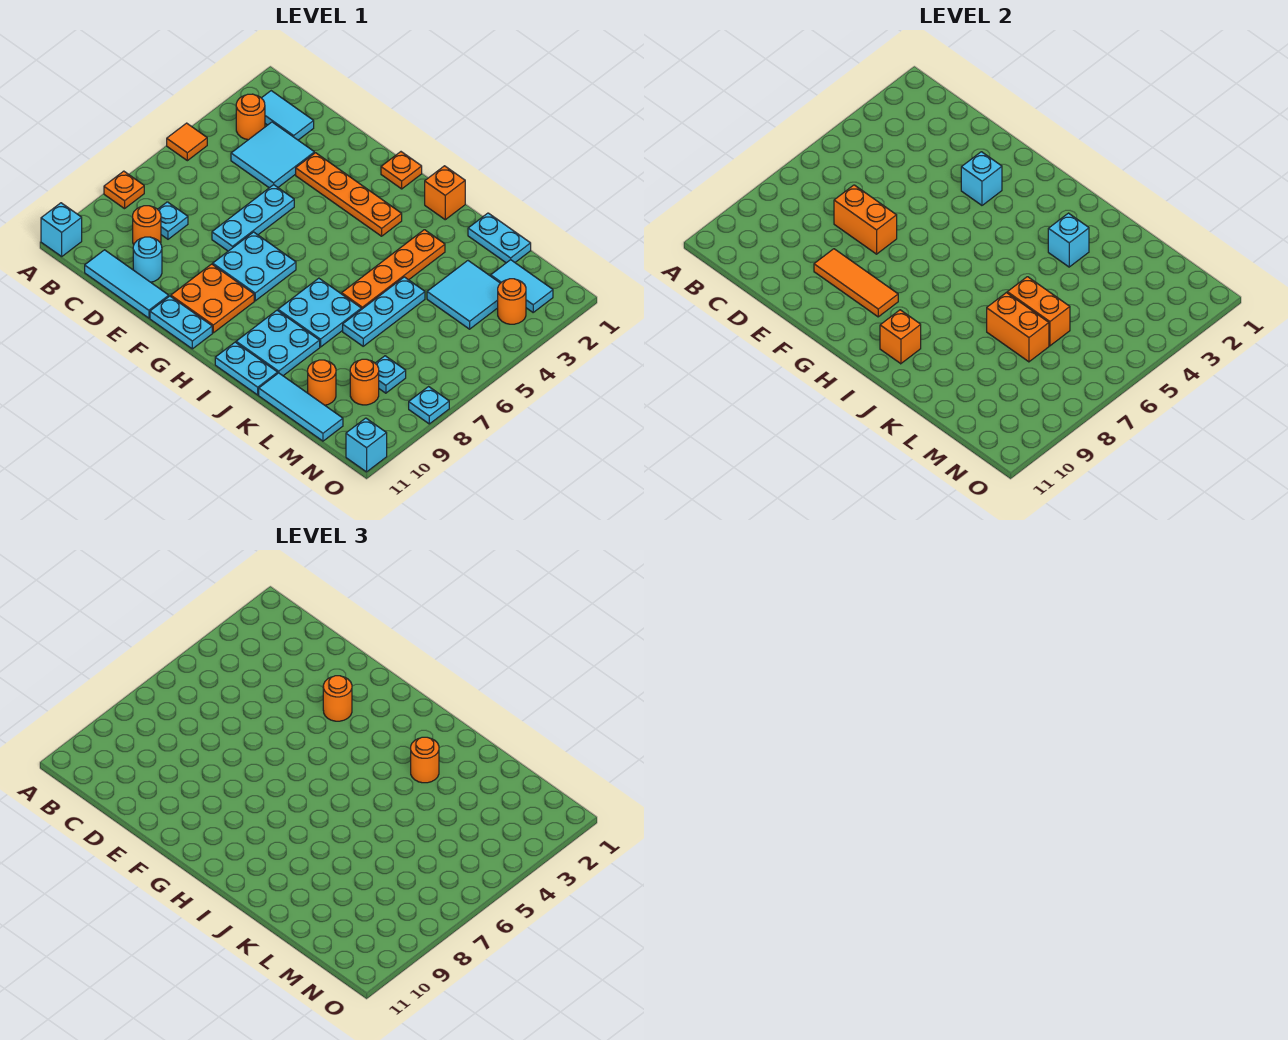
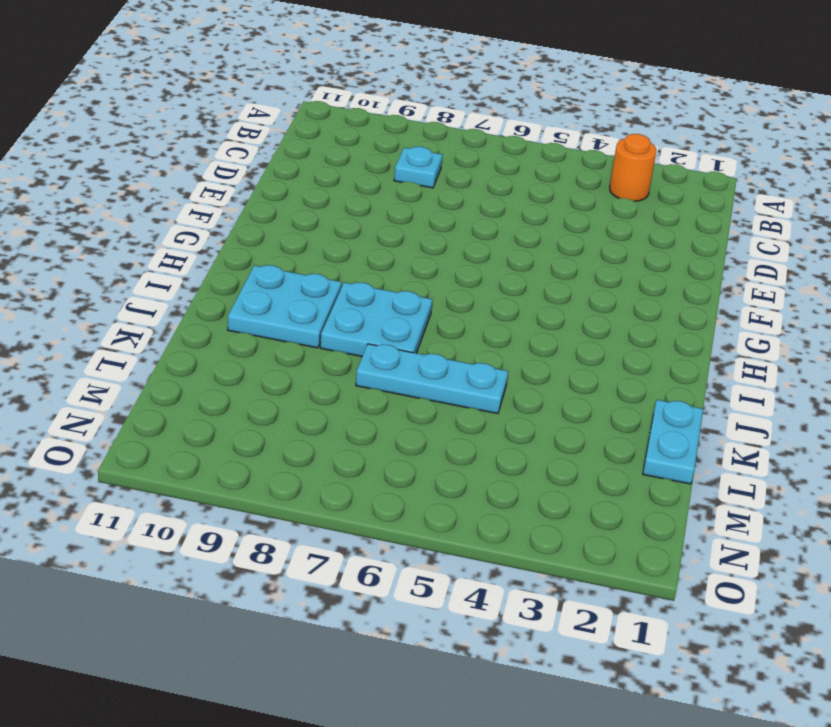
none -> orange 1x1 tile [167,123,207,161]
none -> orange 1x1 plate [104,171,144,209]
none -> cyan 1x1 brick [41,203,82,256]
none -> cyan 1x2 tile [262,91,314,140]

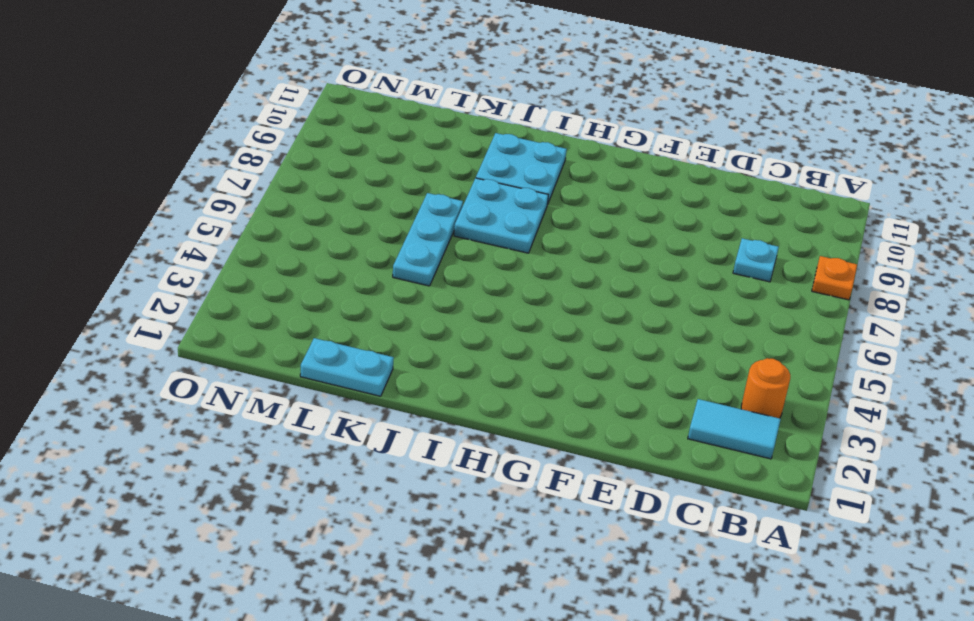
none -> orange 1x1 tile [167,123,207,161]
none -> cyan 1x1 brick [41,203,82,256]
none -> cyan 2x2 tile [231,122,314,188]
none -> orange 1x1 round brick [133,206,161,244]

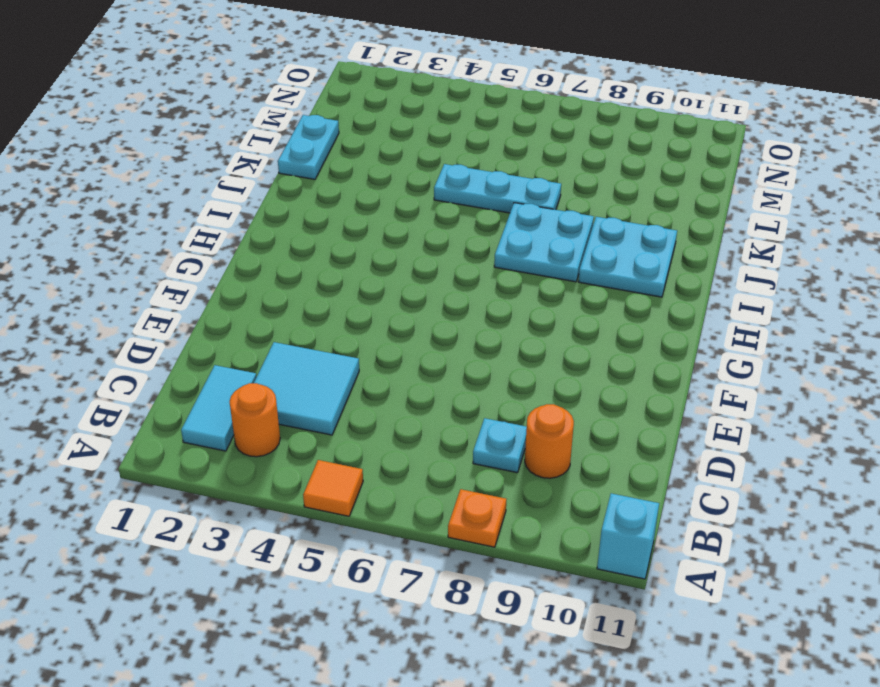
none -> cyan 1x3 tile [85,250,169,318]
none -> cyan 1x1 round brick [133,237,162,282]
none -> orange 1x4 plate [296,153,402,236]
none -> cyan 1x3 plate [212,185,294,251]

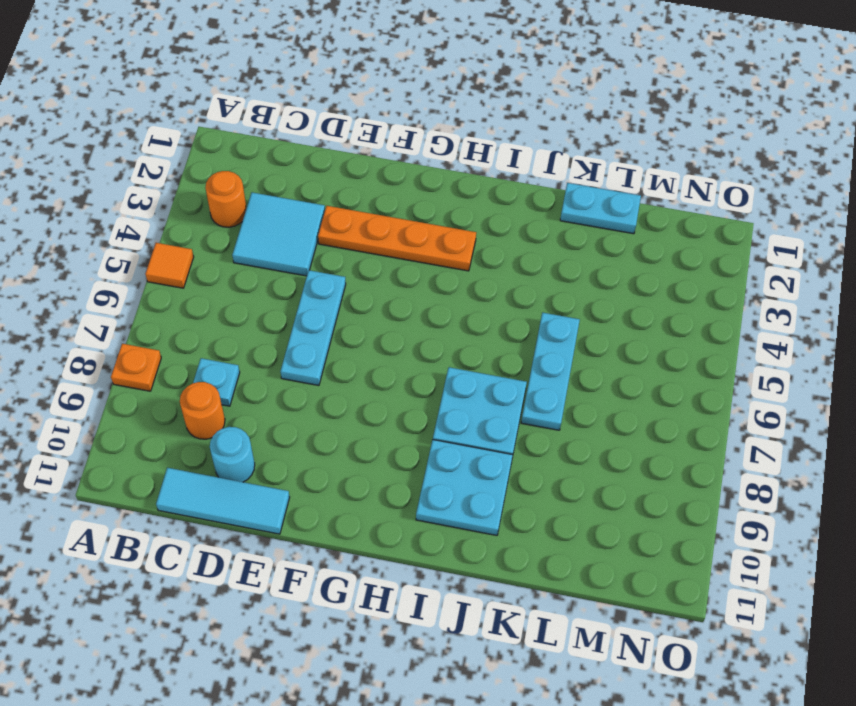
none -> cyan 1x1 brick [41,203,82,256]
none -> cyan 1x2 tile [262,91,314,140]
none -> cyan 2x2 plate [213,232,296,301]
none -> orange 2x2 plate [171,264,254,333]

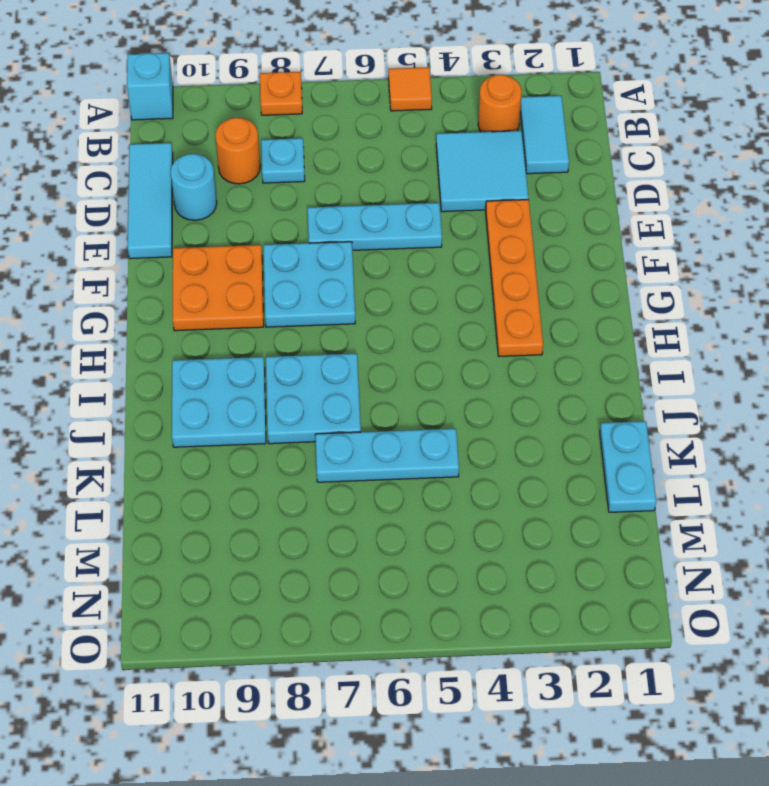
none -> cyan 1x2 plate [150,296,212,349]
none -> orange 1x1 plate [381,152,422,189]
none -> orange 1x1 brick [425,166,465,220]
none -> cyan 1x2 plate [215,342,278,395]

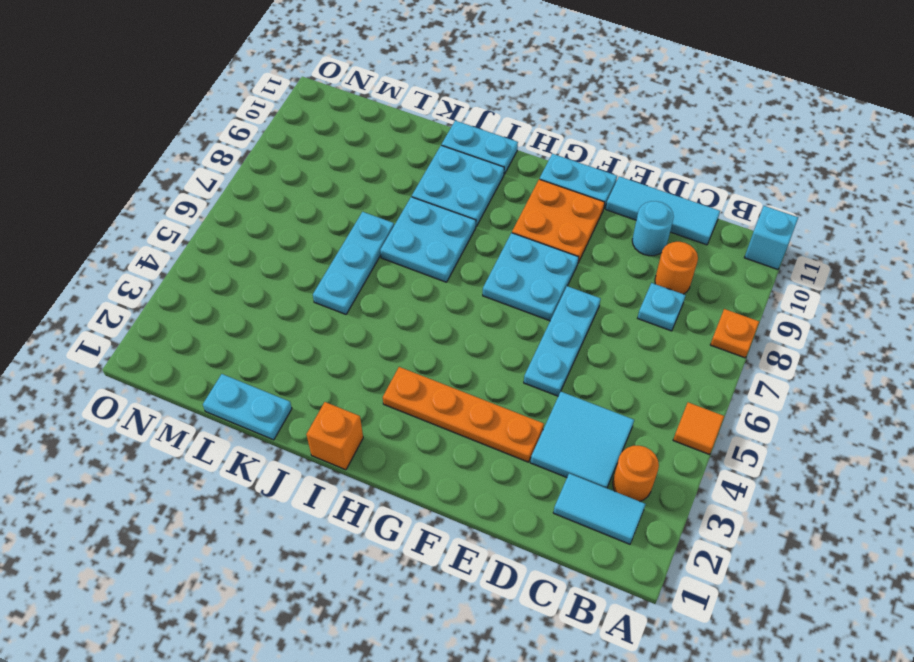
none -> orange 1x1 plate [381,152,422,189]
none -> orange 1x4 plate [342,230,445,309]
none -> cyan 1x3 tile [259,373,343,441]
none -> cyan 2x2 tile [427,261,500,329]

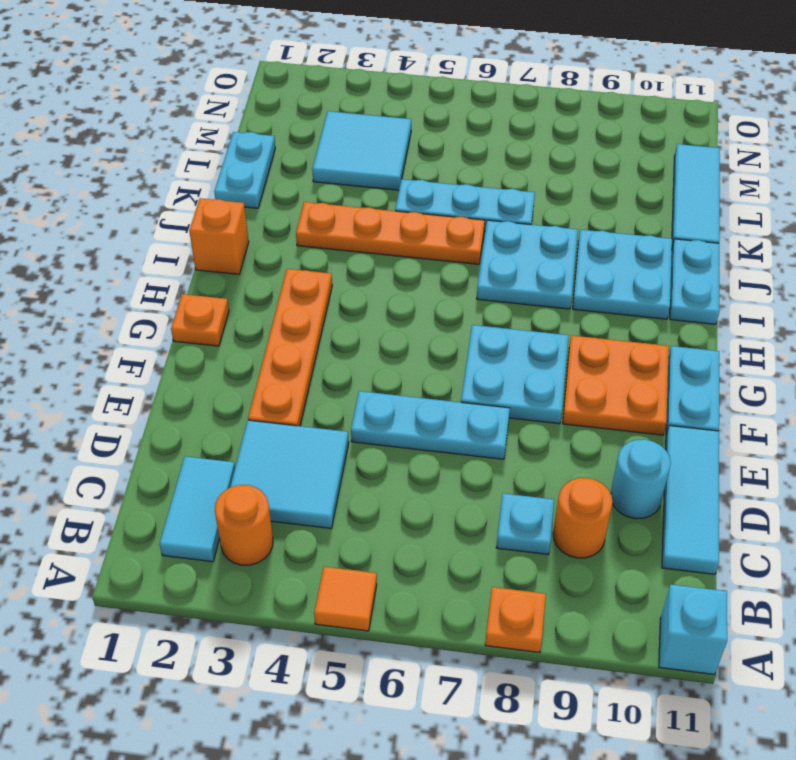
none -> orange 1x1 round brick [308,360,336,405]
none -> cyan 1x2 tile [491,260,553,312]
none -> cyan 1x1 plate [375,356,406,393]
none -> orange 1x1 round brick [350,359,379,405]

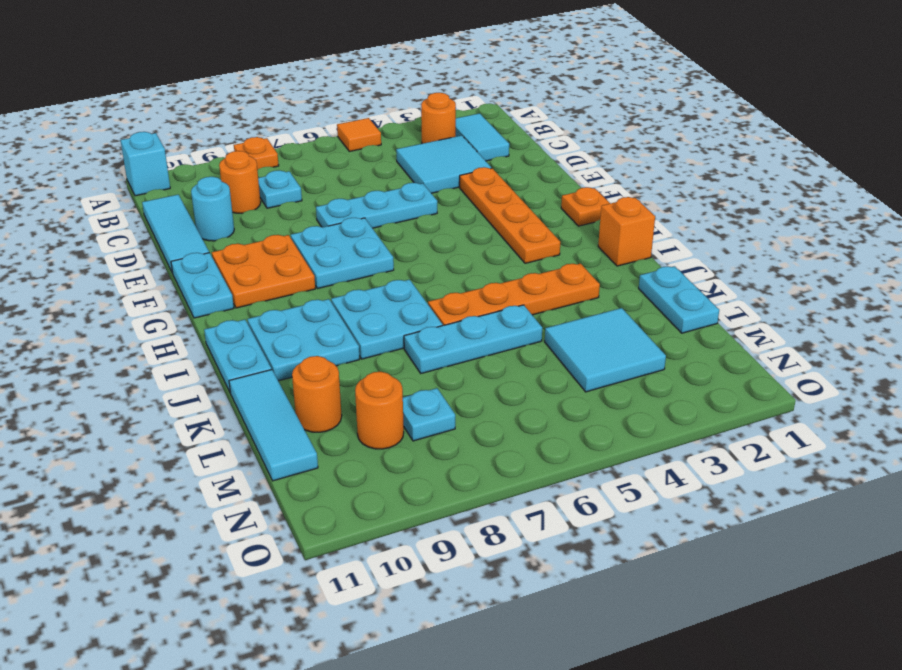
none -> cyan 1x2 tile [491,260,553,312]
none -> orange 1x1 round brick [498,279,526,324]
none -> cyan 1x1 plate [409,387,449,424]
none -> cyan 1x1 brick [346,418,387,472]

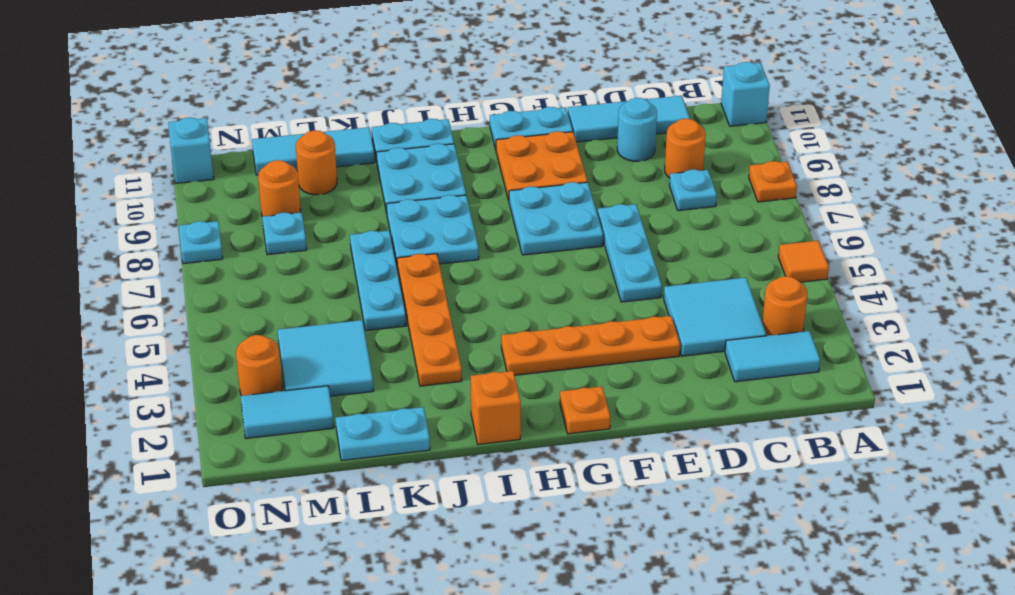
none -> orange 1x2 brick [834,185,897,254]
none -> orange 1x3 tile [814,249,898,317]
none -> cyan 1x1 brick [961,152,1002,205]
none -> orange 1x1 brick [880,310,921,364]

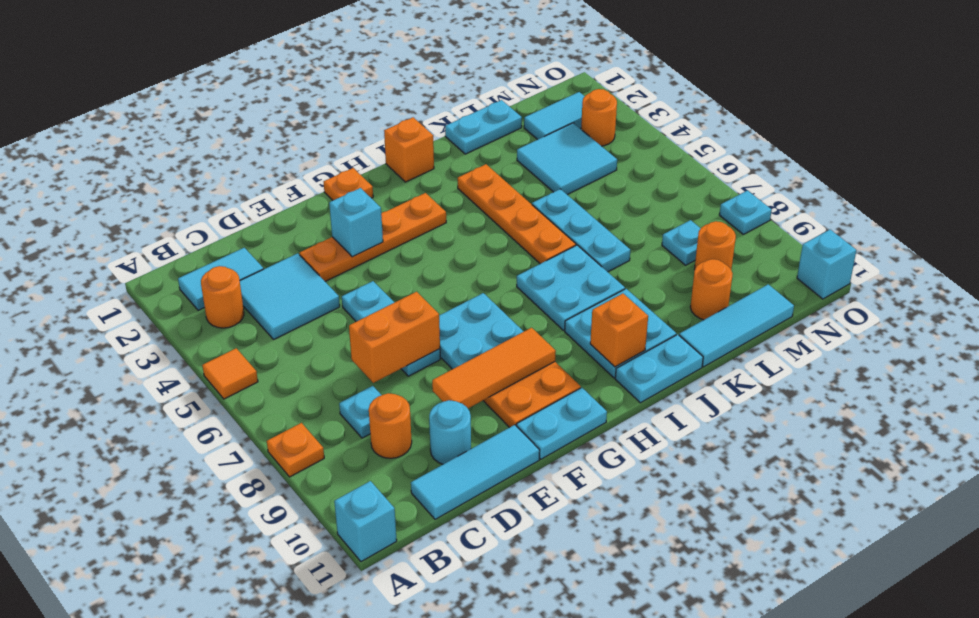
none -> cyan 1x1 brick [1048,213,1089,267]
none -> orange 1x2 brick [1007,277,1070,346]
none -> orange 1x2 brick [987,293,1049,362]
none -> orange 1x1 round brick [323,676,352,721]

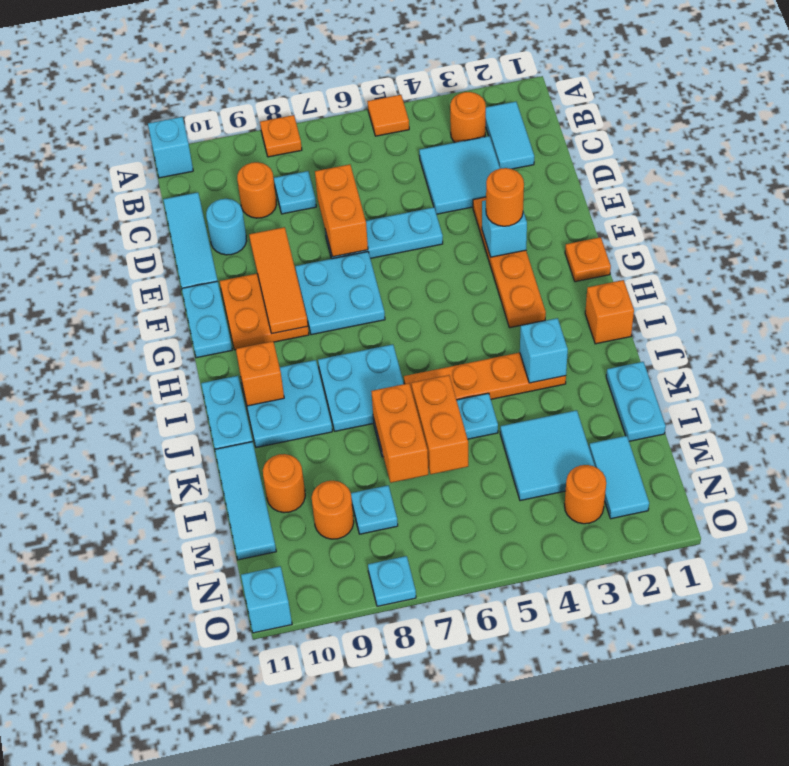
none -> orange 1x1 round brick [411,737,439,783]

